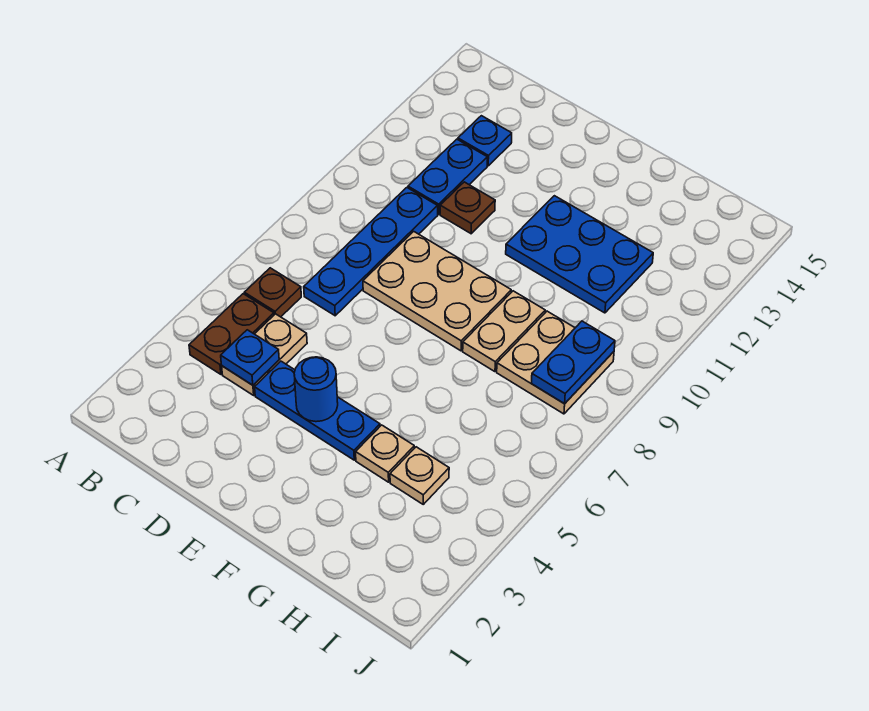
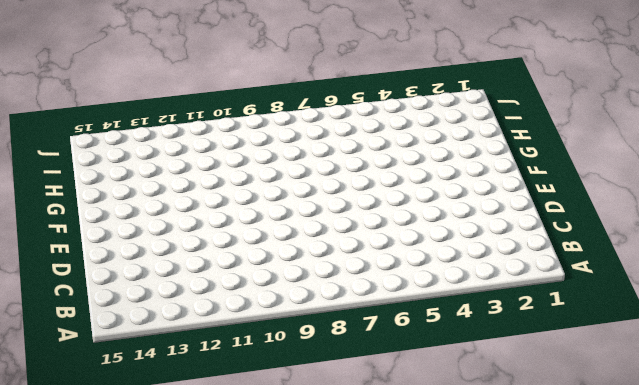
none -> brown 1x2 plate [189,294,274,374]
none -> brown 1x1 plate [244,268,301,317]
none -> tan 1x2 plate [222,314,307,395]

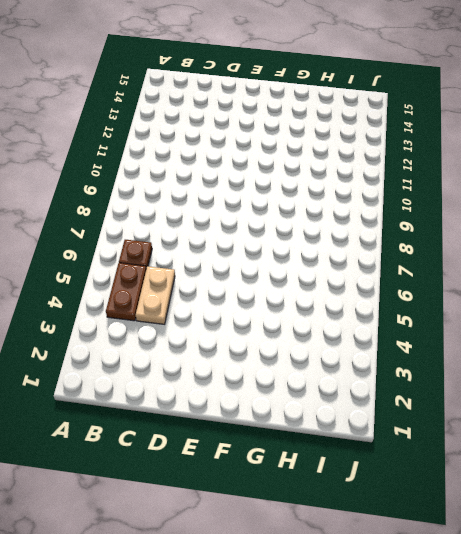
none -> blue 1x4 plate [304,188,438,316]
none -> blue 1x2 plate [408,139,487,214]
none -> blue 1x1 plate [458,116,512,166]

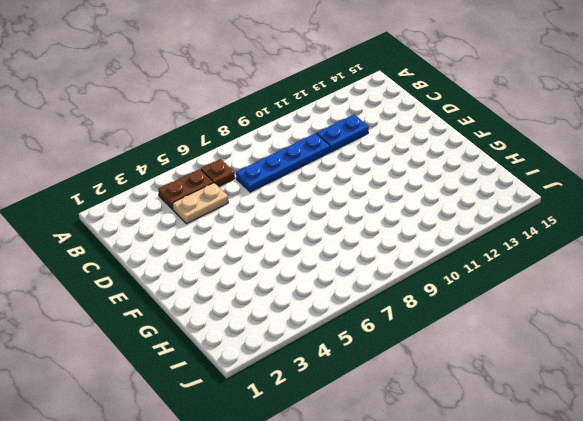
none -> blue 1x1 plate [458,116,512,166]
none -> blue 1x3 plate [255,361,380,460]
none -> tan 2x3 plate [363,231,511,351]

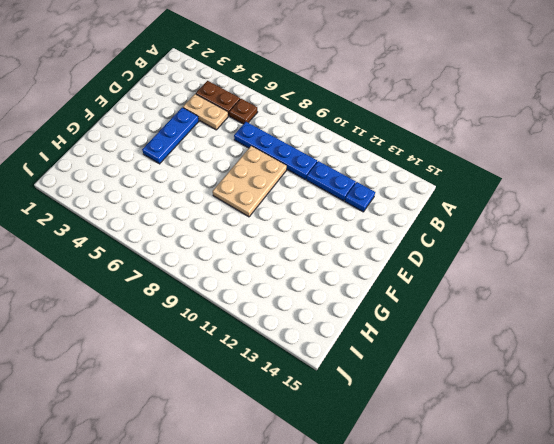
none -> brown 1x1 plate [440,182,495,234]
none -> blue 2x3 plate [506,196,653,313]
none -> tan 1x1 plate [356,425,414,482]

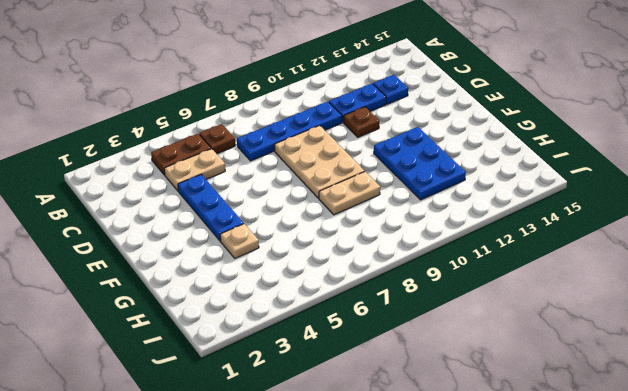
none -> tan 1x1 plate [390,447,449,504]
none -> tan 2x2 plate [497,311,614,414]
none -> blue 1x1 plate [221,330,279,385]

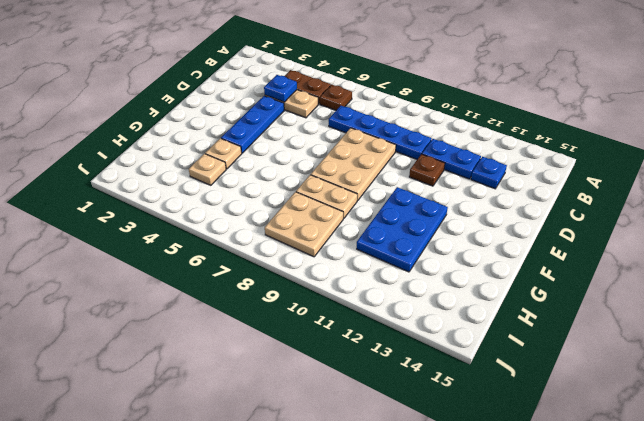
none -> blue 1x1 round brick [294,357,338,422]
none -> blue 1x2 plate [531,321,615,404]

